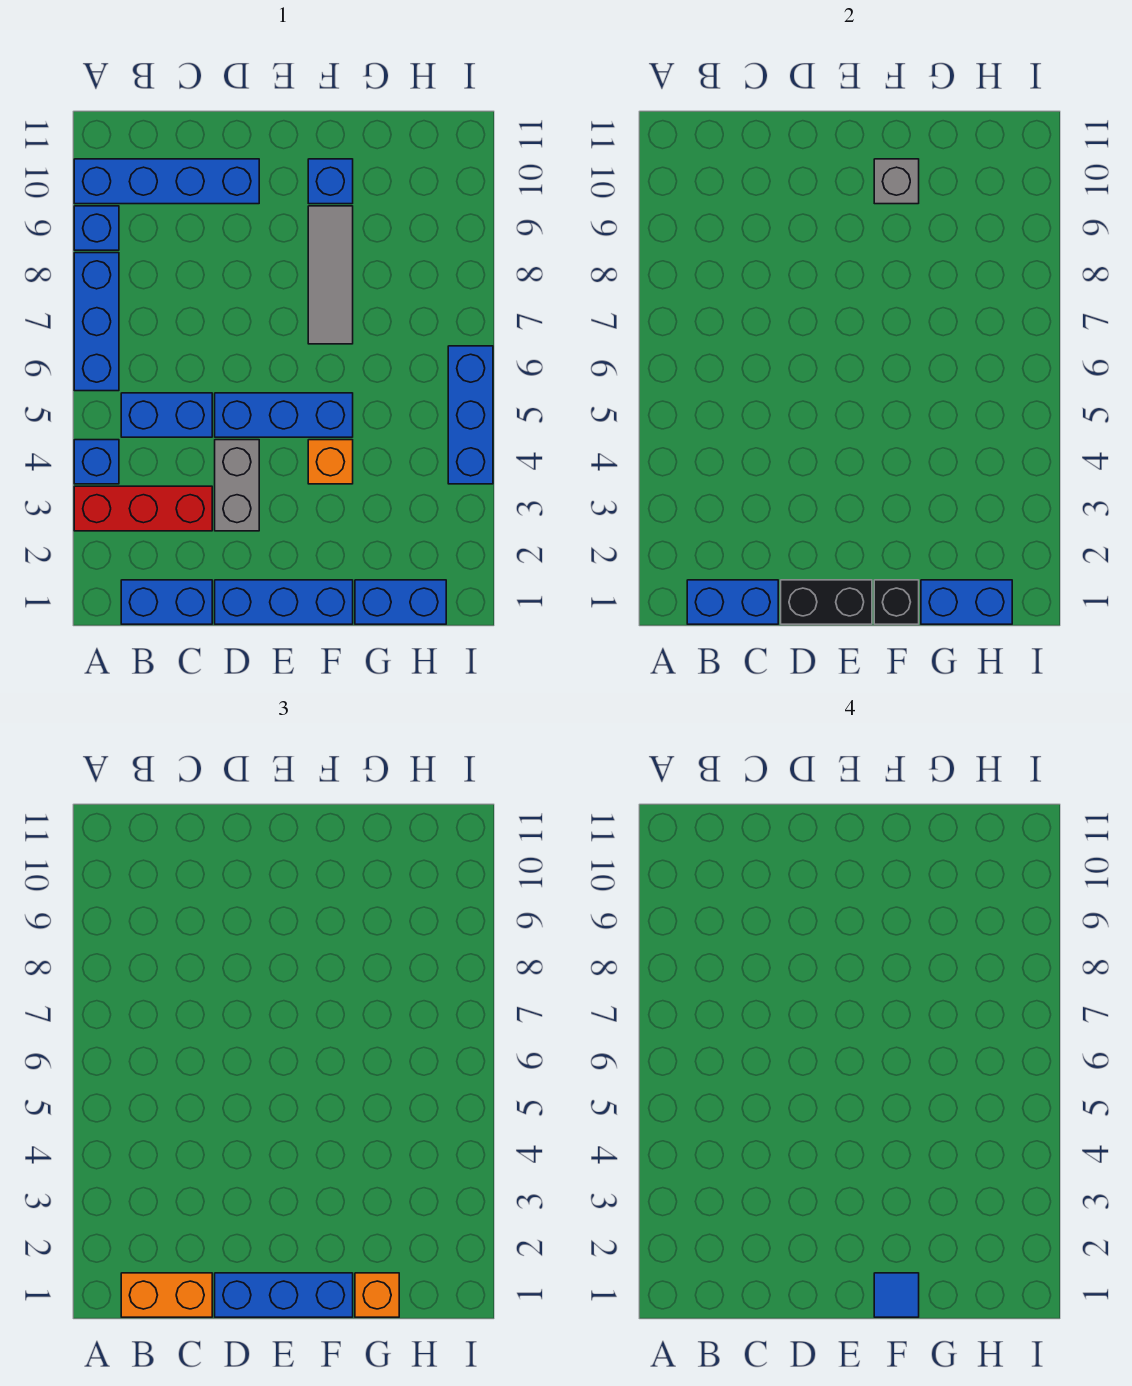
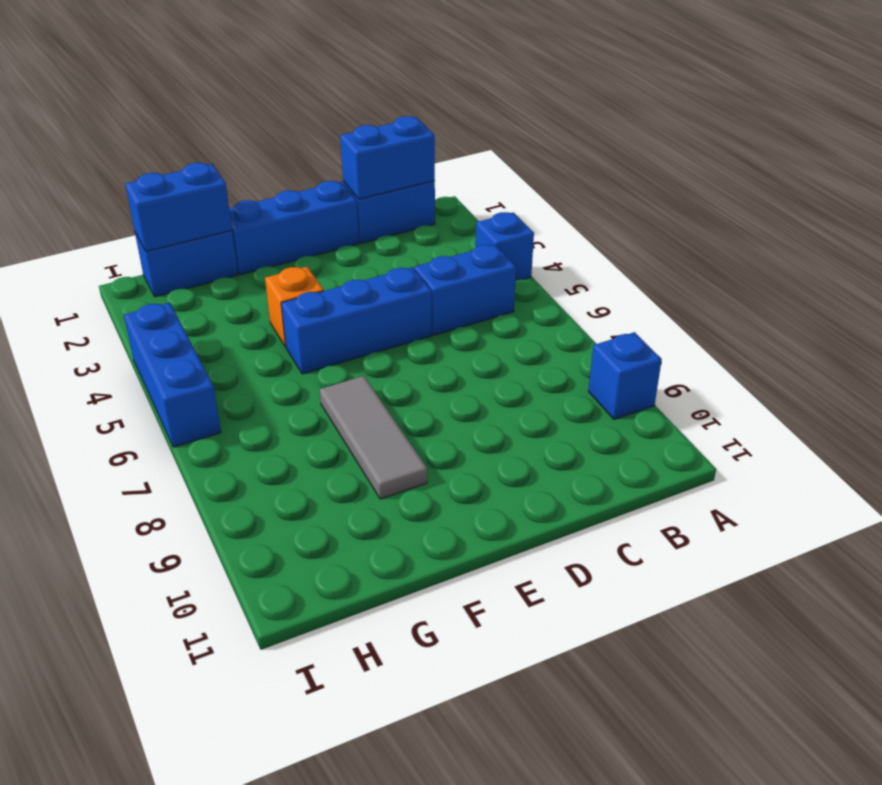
none -> red 1x3 brick [74,486,212,531]
none -> blue 1x3 brick [74,253,119,391]
none -> blue 1x4 brick [74,159,259,204]

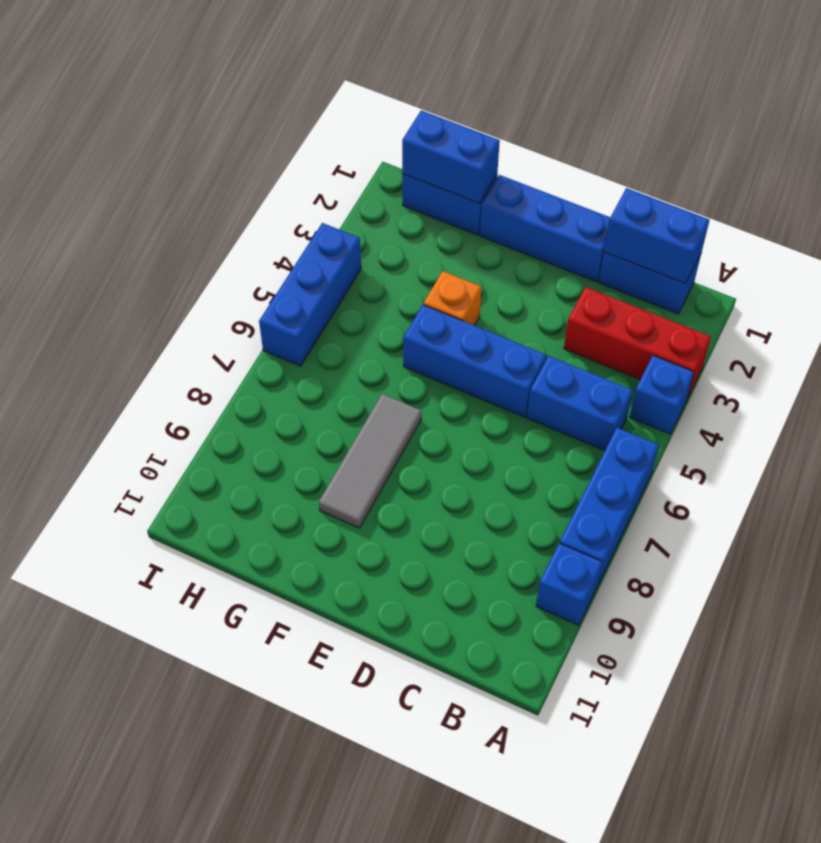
none -> blue 1x4 brick [74,159,259,204]
none -> grey 1x2 brick [215,440,259,531]
none -> blue 1x1 brick [308,159,353,204]

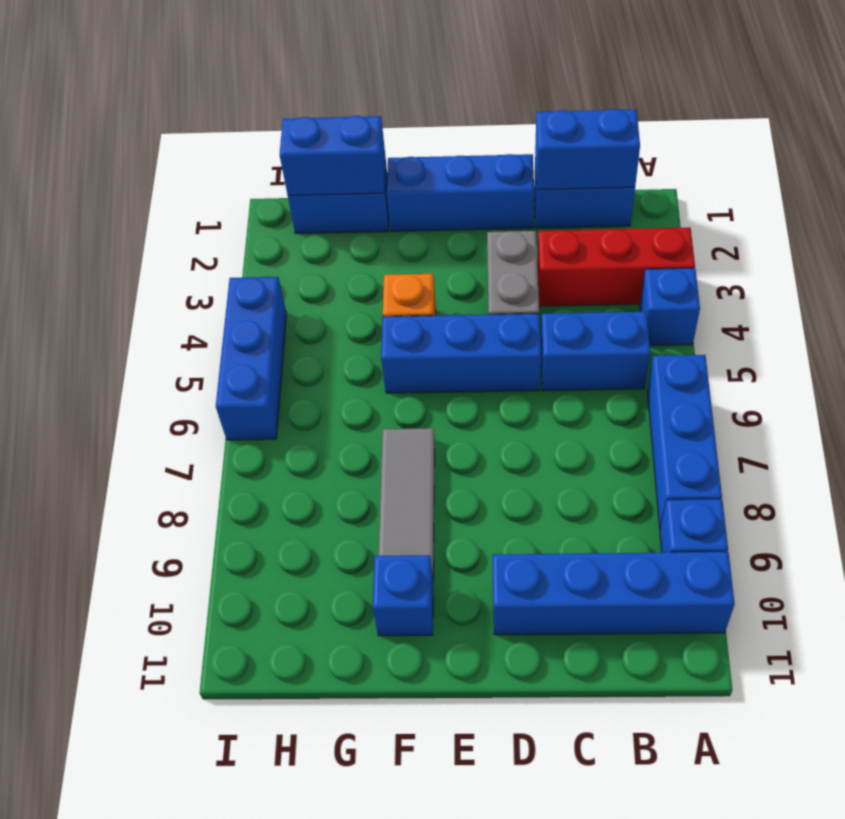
none -> black 1x2 brick [781,580,872,624]
none -> black 1x1 brick [874,580,919,624]
none -> grey 1x1 brick [874,159,919,204]

